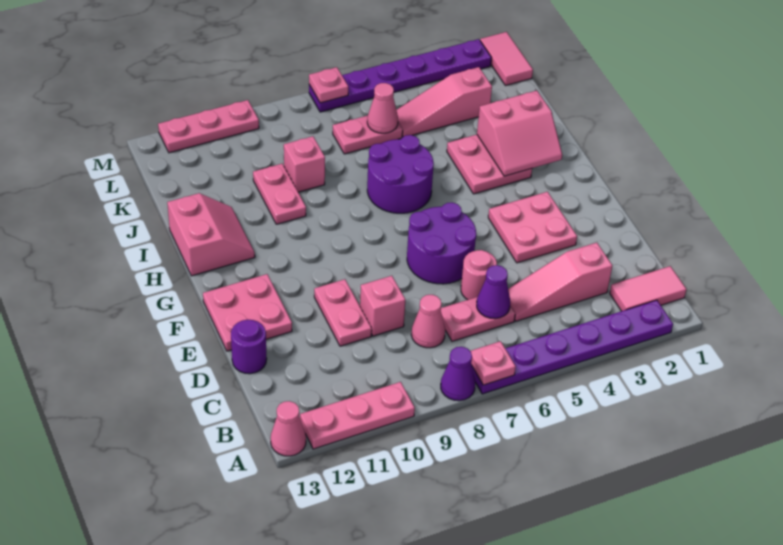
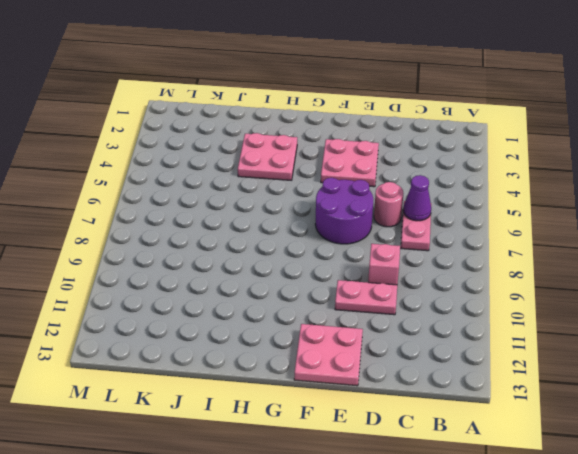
none -> purple 1x6 plate [472,300,673,394]
none -> purple 1x1 cone [441,347,475,401]
none -> pink 1x3 plate [300,382,415,449]
none -> pink 1x1 cone [270,401,306,456]

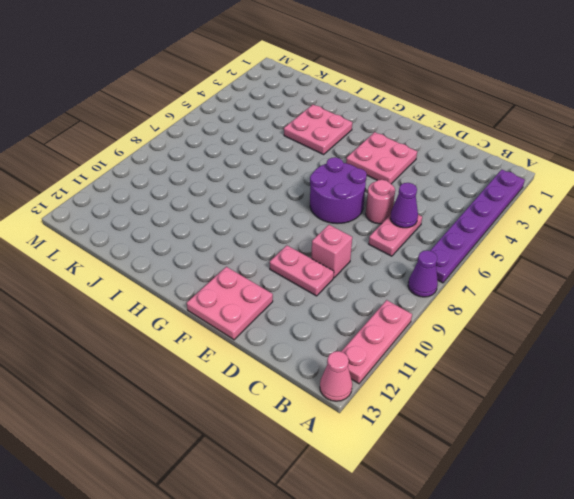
none -> pink 1x2 tile [610,266,686,311]
none -> pink 1x3 slope [508,243,612,321]
none -> pink 1x1 cone [411,295,445,348]
none -> purple 1x1 round brick [231,320,267,374]

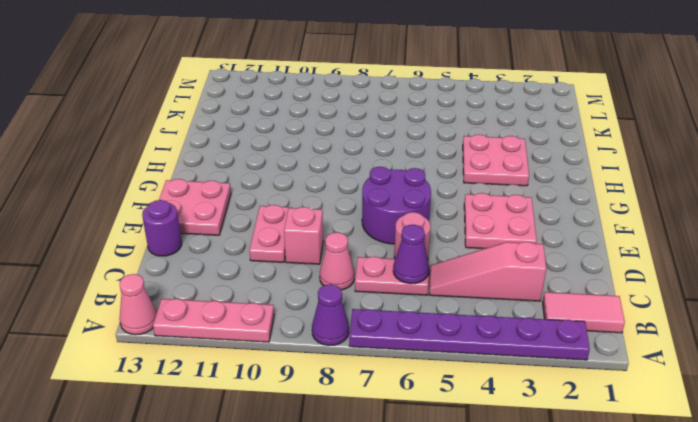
none -> purple 2x2 round brick [367,135,434,213]
none -> pink 2x2 slope [167,193,255,276]
none -> pink 1x2 plate [253,164,306,224]
none -> pink 1x1 brick [284,136,325,192]

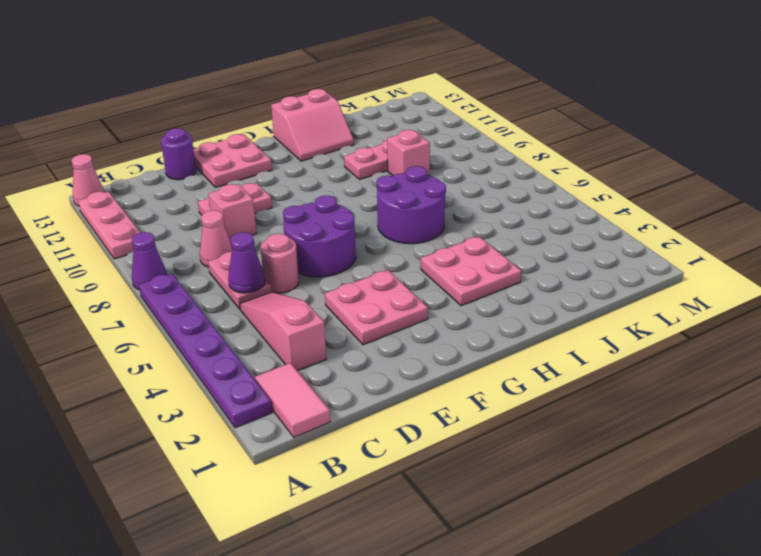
none -> pink 1x3 slope [396,67,492,137]
none -> pink 1x2 plate [333,116,403,154]
none -> pink 1x2 tile [480,32,533,86]
none -> purple 1x6 plate [309,39,491,112]

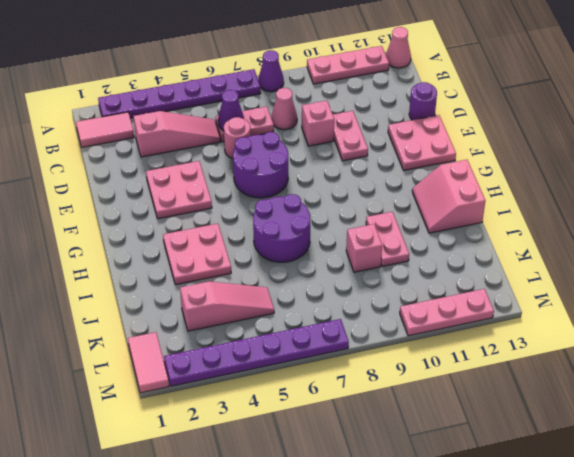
none -> pink 1x2 plate [333,116,403,154]
none -> pink 1x1 plate [471,341,516,385]
none -> pink 2x2 slope [477,91,562,176]
none -> pink 1x1 cone [367,83,398,133]

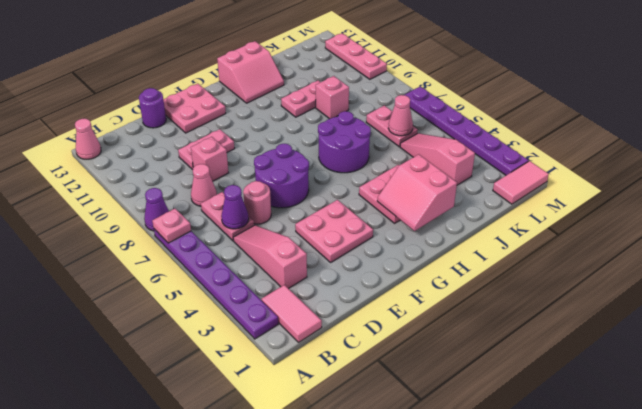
none -> pink 1x3 plate [300,382,415,449]
none -> pink 1x1 plate [309,67,349,103]

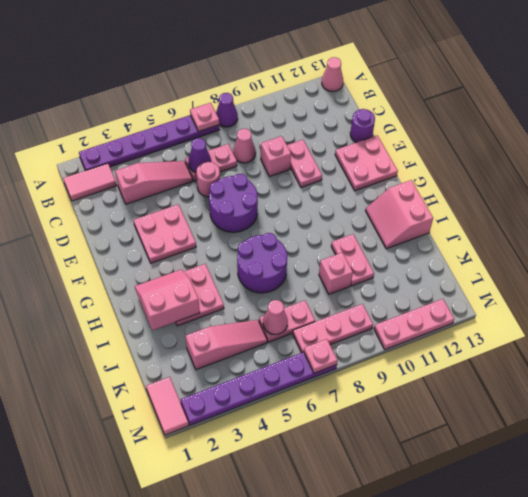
pink 1x3 plate [293,304,373,353] -> pink 1x3 plate moved to [300,382,415,449]

